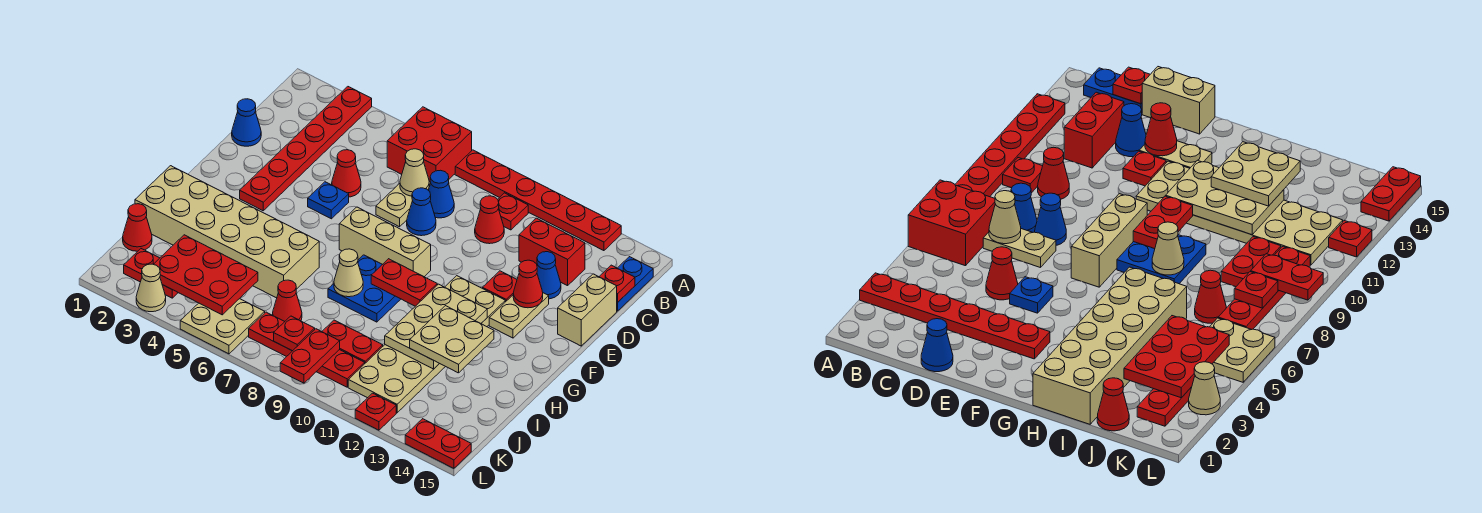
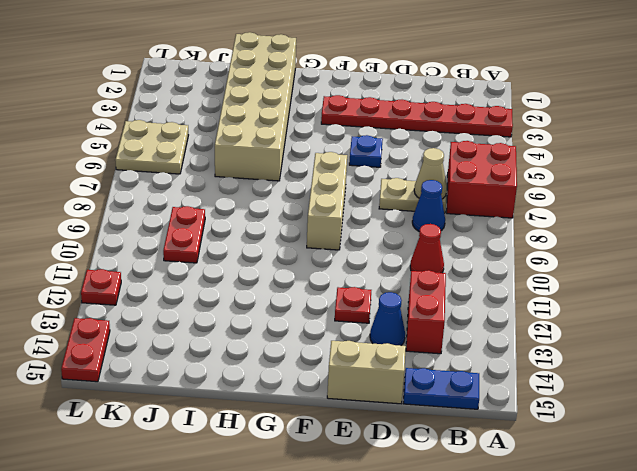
none -> red 1x6 plate [455,150,621,251]
none -> red 1x1 plate [498,193,528,230]
none -> blue 1x1 cone [232,99,261,146]
none -> red 1x1 cone [332,150,361,197]

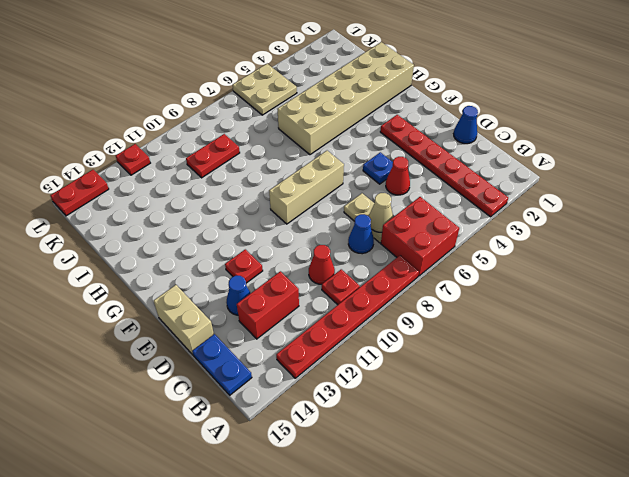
none -> blue 1x1 cone [407,188,436,236]
none -> tan 1x2 plate [489,293,549,338]
none -> tan 2x6 plate [348,276,505,413]
none -> blue 2x2 plate [328,255,401,322]

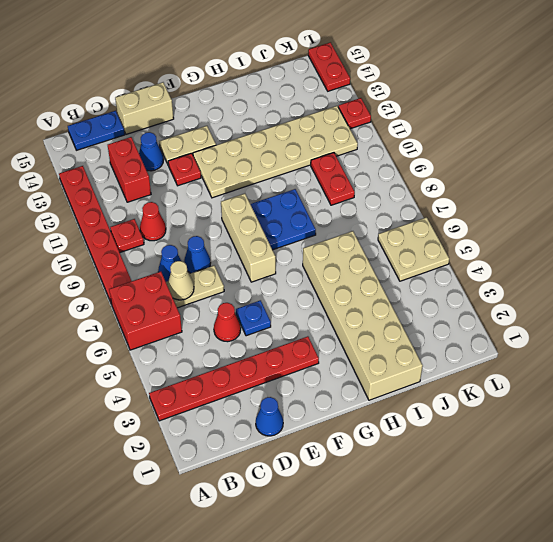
none -> red 1x1 cone [123,204,152,251]
none -> red 1x1 cone [273,280,302,321]
none -> red 1x2 plate [124,249,178,298]
none -> red 1x4 plate [249,312,365,387]

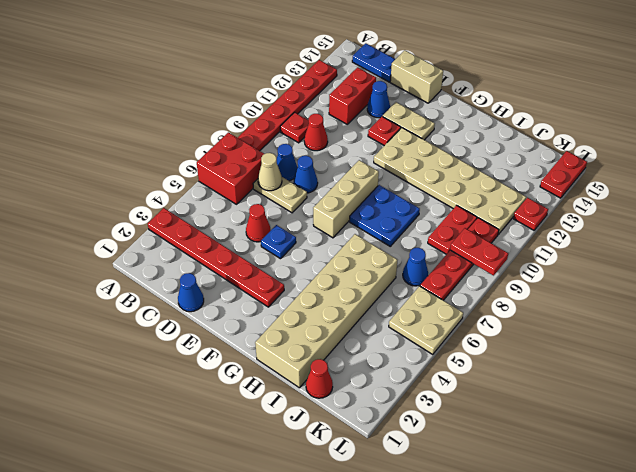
blue 1x1 cone [403,248,428,286] -> red 1x1 cone [273,280,302,321]
none -> red 1x2 plate [124,249,178,298]
none -> tan 1x1 cone [136,264,166,312]
none -> red 1x1 plate [599,265,635,302]
none -> red 1x1 cone [513,260,543,308]

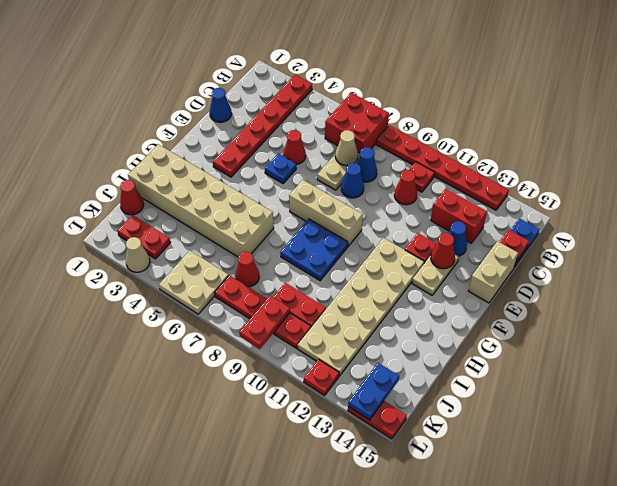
blue 1x2 plate [348,363,399,420] -> none
none -> red 1x2 plate [371,259,437,306]
none -> tan 2x3 plate [385,284,487,369]
none -> tan 1x1 cone [334,249,363,297]
none -> red 2x3 plate [154,235,258,315]

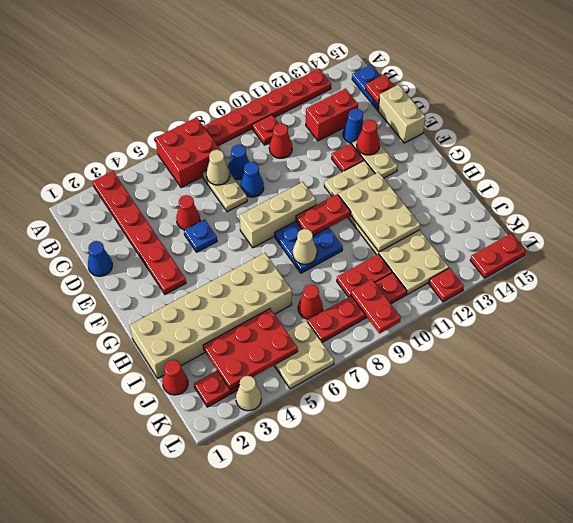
none -> red 1x1 plate [274,316,315,351]
none -> tan 2x2 plate [410,306,494,373]

